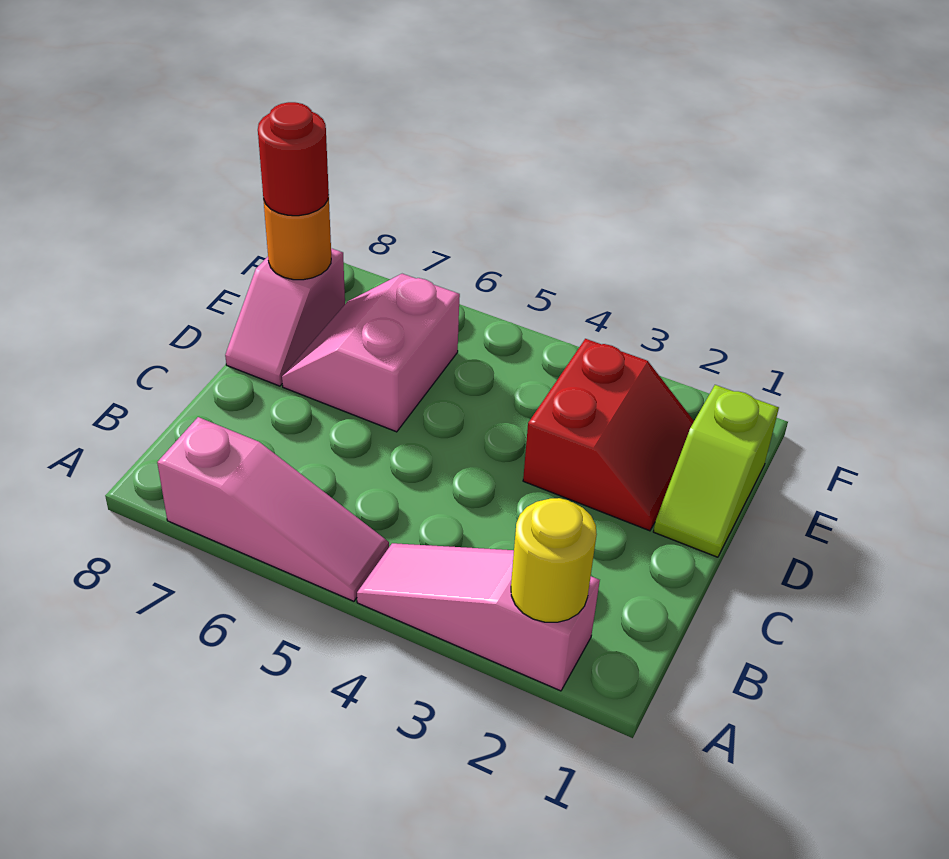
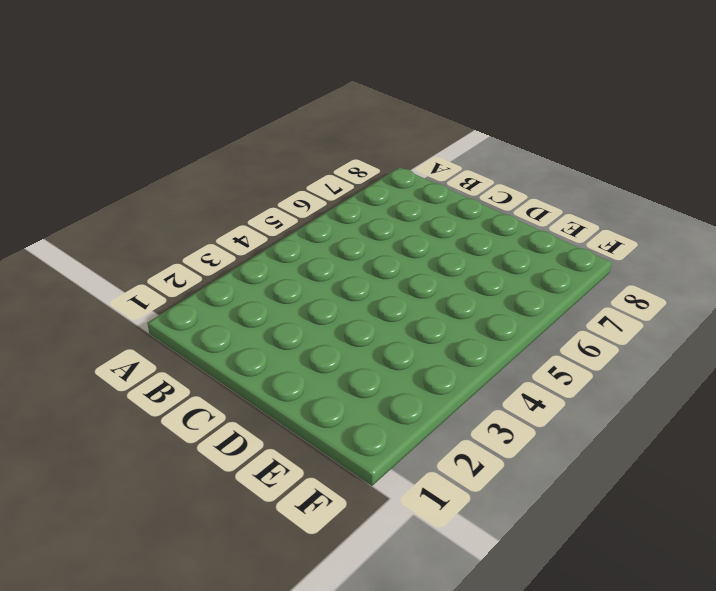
none -> pink 1x3 slope [357,543,600,691]
none -> pink 1x3 slope [157,417,389,601]

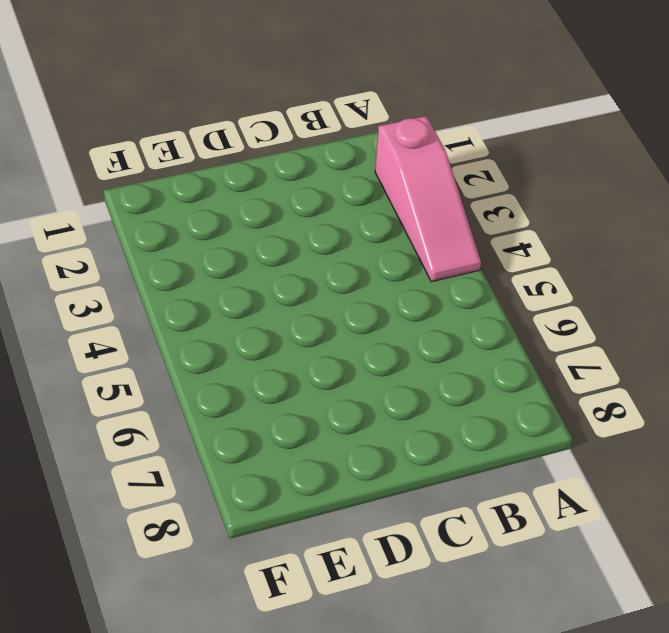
none -> pink 1x3 slope [157,417,389,601]
none -> lime 1x2 slope [653,385,779,557]

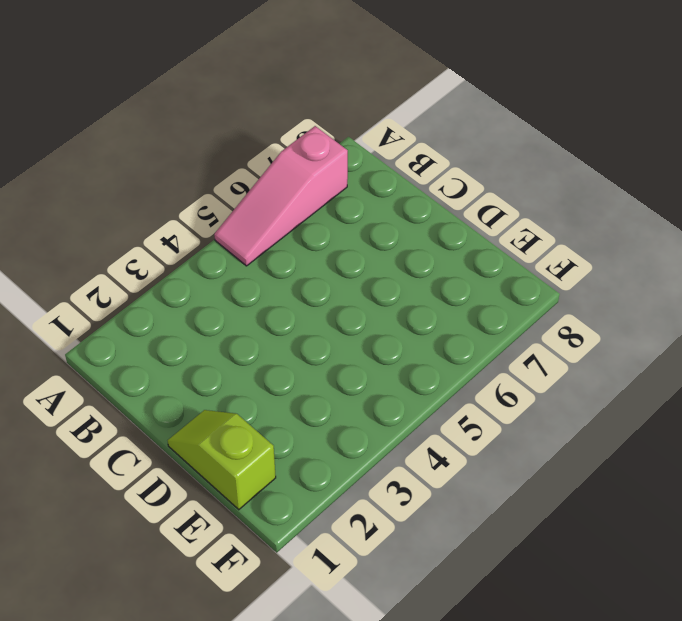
none -> pink 1x3 slope [357,543,600,691]
none -> red 2x2 slope [523,339,694,531]

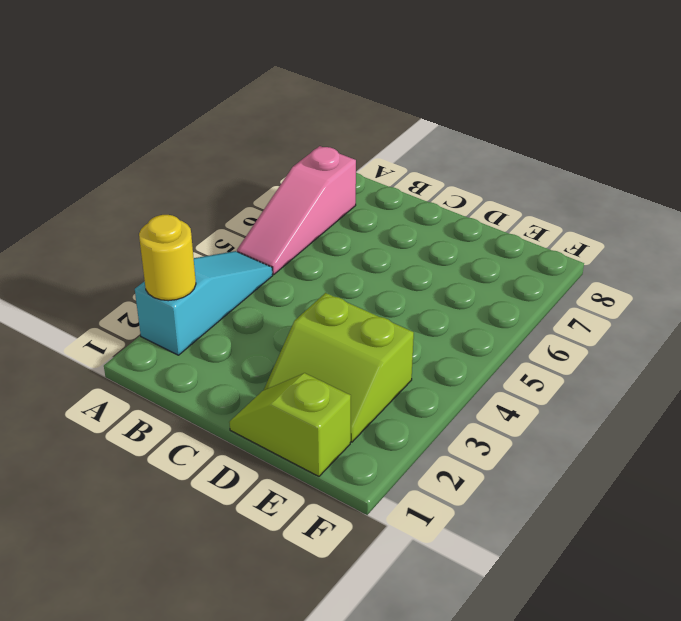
cyan 1x3 slope [135,251,273,355] -> pink 1x3 slope [357,543,600,691]
lime 2x2 slope [264,293,414,442] -> red 2x2 slope [523,339,694,531]
none -> pink 2x2 slope [282,274,460,432]
none -> pink 1x2 slope [225,248,345,386]

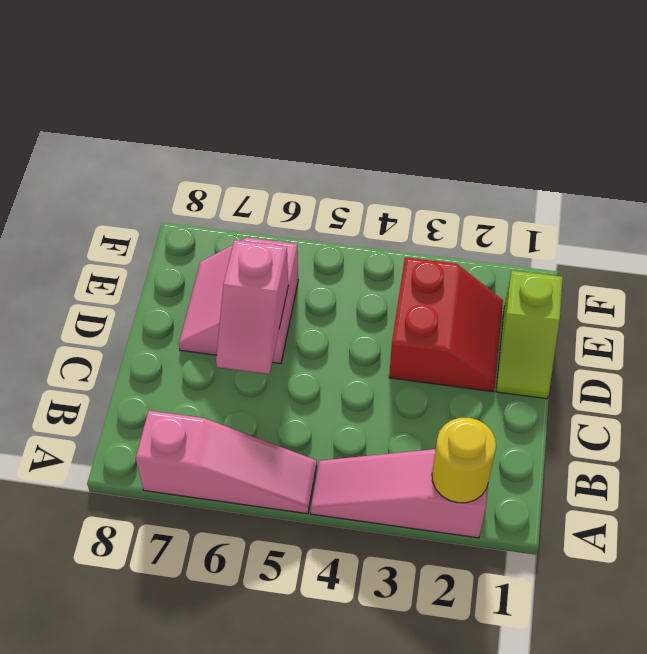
pink 1x2 slope [216,240,288,374] -> pink 1x2 slope moved to [225,248,345,386]
none -> orange 1x1 round brick [263,195,331,280]
none -> red 1x1 round brick [258,102,329,216]

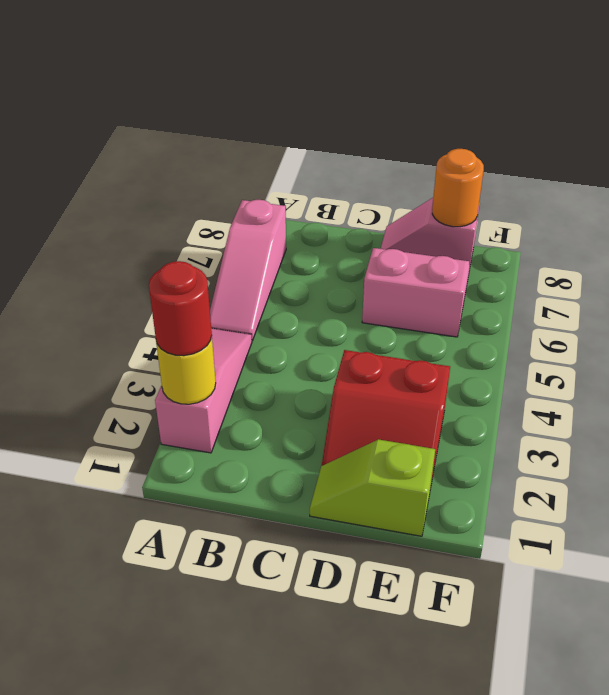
red 1x1 round brick [149,261,212,356] -> red 1x1 round brick moved to [258,102,329,216]

